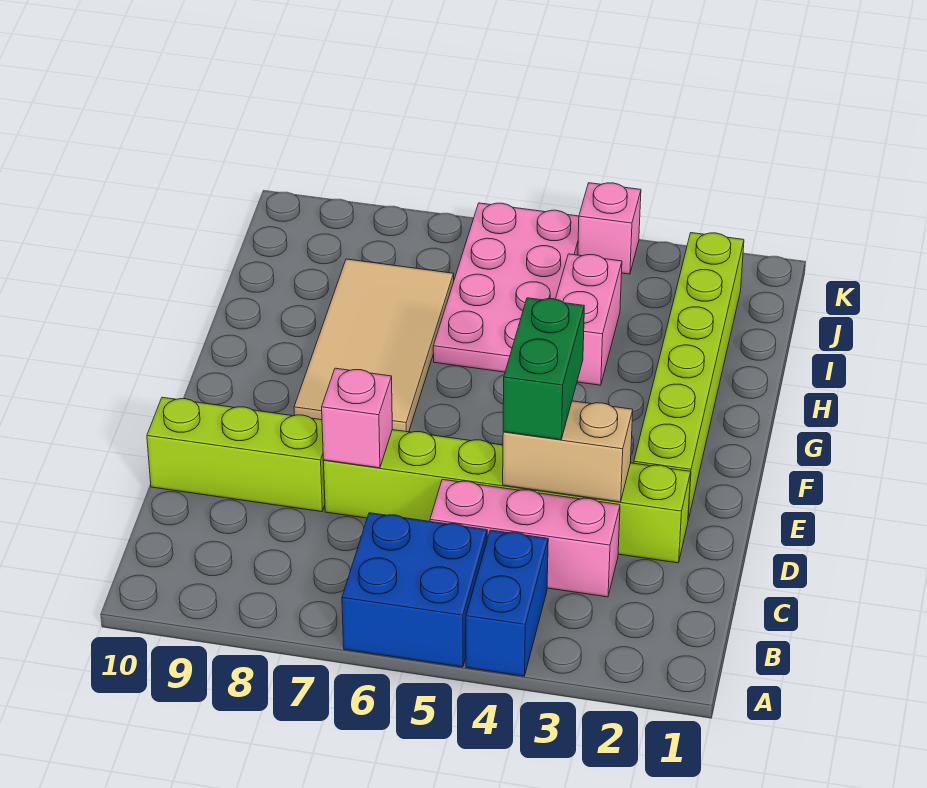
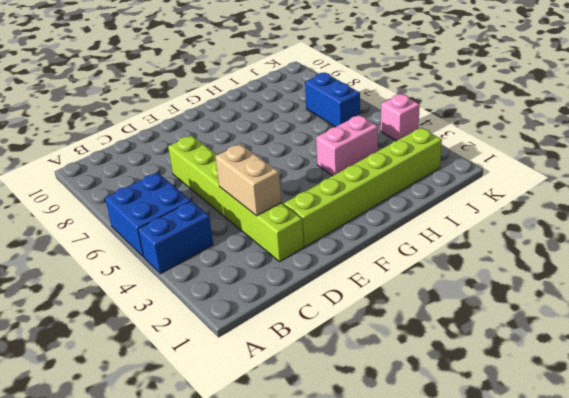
blue 1x2 brick [305,73,360,127] -> pink 2x4 plate [433,203,579,372]
none -> pink 1x3 brick [430,479,620,597]
none -> lime 1x3 brick [147,397,325,512]
none -> tan 2x4 tile [294,259,454,432]

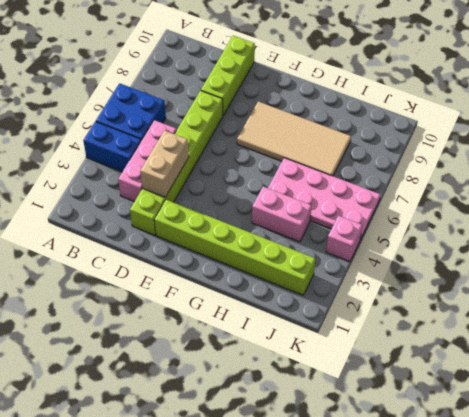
none -> pink 1x1 brick [322,368,392,468]
none -> green 1x2 brick [503,298,584,440]

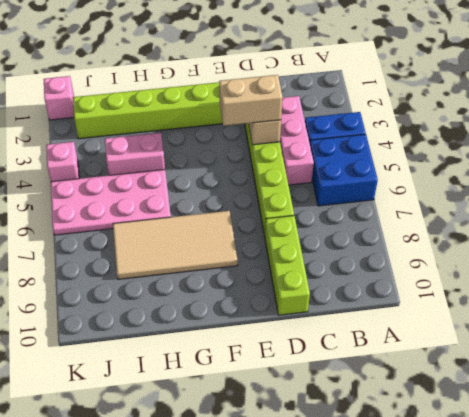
tan 1x2 brick [219,75,283,126] -> green 1x2 brick [503,298,584,440]
pink 1x1 brick [44,76,74,120] -> pink 1x1 brick moved to [322,368,392,468]

